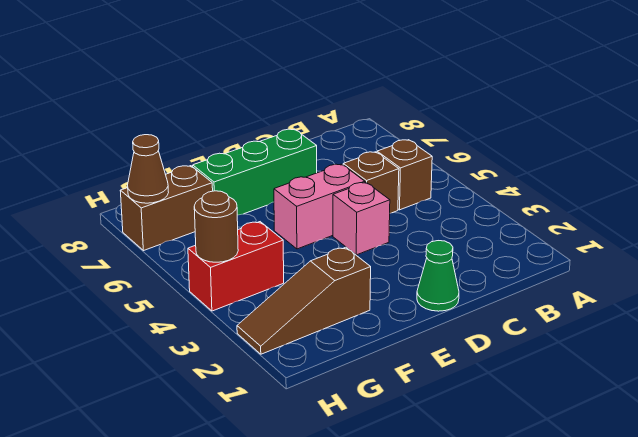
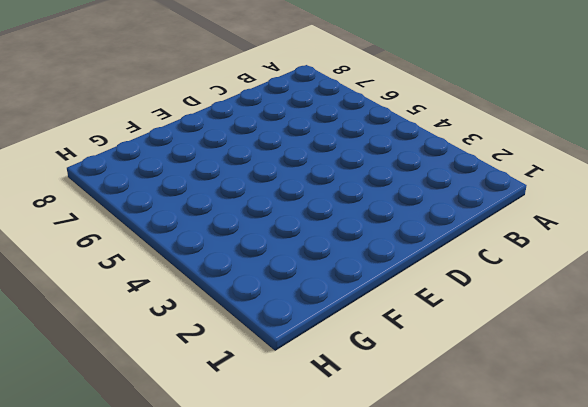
none -> brown 1x1 brick [377,140,432,210]
none -> brown 1x1 brick [343,152,399,213]

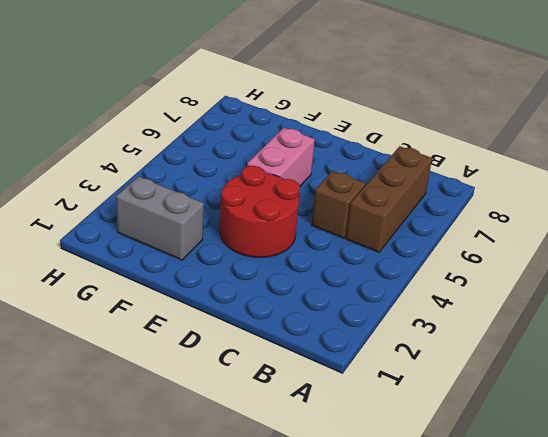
brown 1x3 brick [346,146,432,252] -> brown 1x1 brick [377,140,432,210]
red 2x2 round brick [220,166,300,257] -> pink 1x1 brick [333,182,390,255]
pink 1x2 brick [247,128,315,186] -> pink 1x2 brick turned to [274,164,365,249]
grey 1x2 brick [116,177,204,260] -> brown 1x3 slope [237,247,371,354]
none -> green 1x1 cone [417,241,459,311]
none -> green 1x3 brick [193,129,317,215]

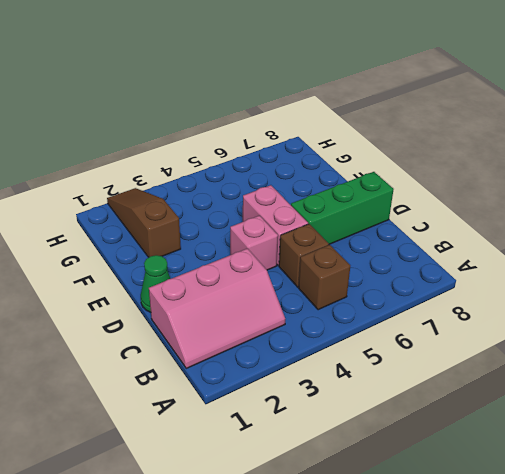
pink 2x3 slope [149,248,285,368] -> none
green 1x3 brick [291,172,394,245] -> green 1x3 brick turned to [193,129,317,215]
none -> red 1x2 brick [188,222,284,311]
none -> brown 1x2 brick [120,166,213,251]

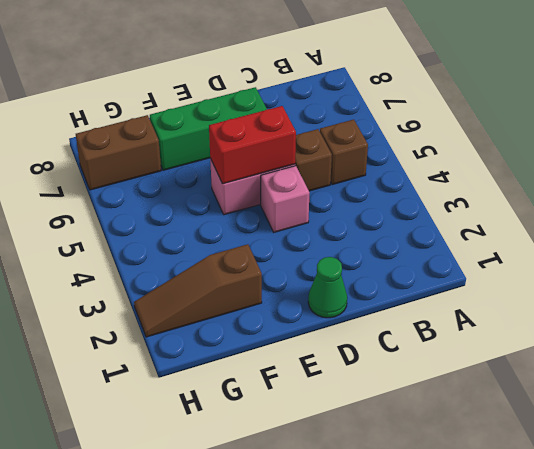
red 1x2 brick [209,106,296,184] -> red 1x2 brick moved to [188,222,284,311]
none -> brown 1x1 round brick [194,191,238,262]
none -> brown 1x1 cone [128,135,169,203]

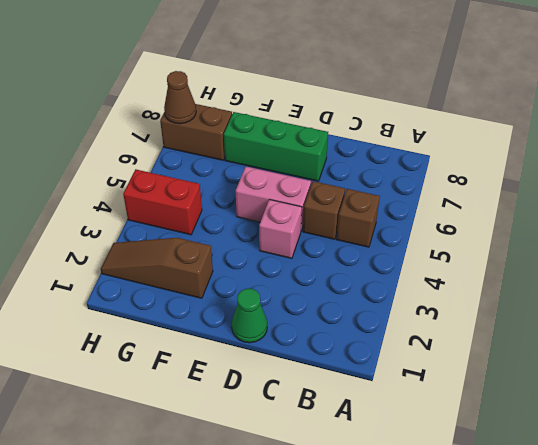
none -> brown 1x1 round brick [194,191,238,262]

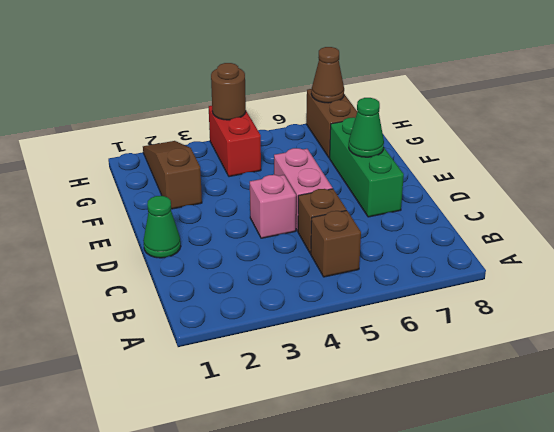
green 1x1 cone [349,98,384,157] -> none

